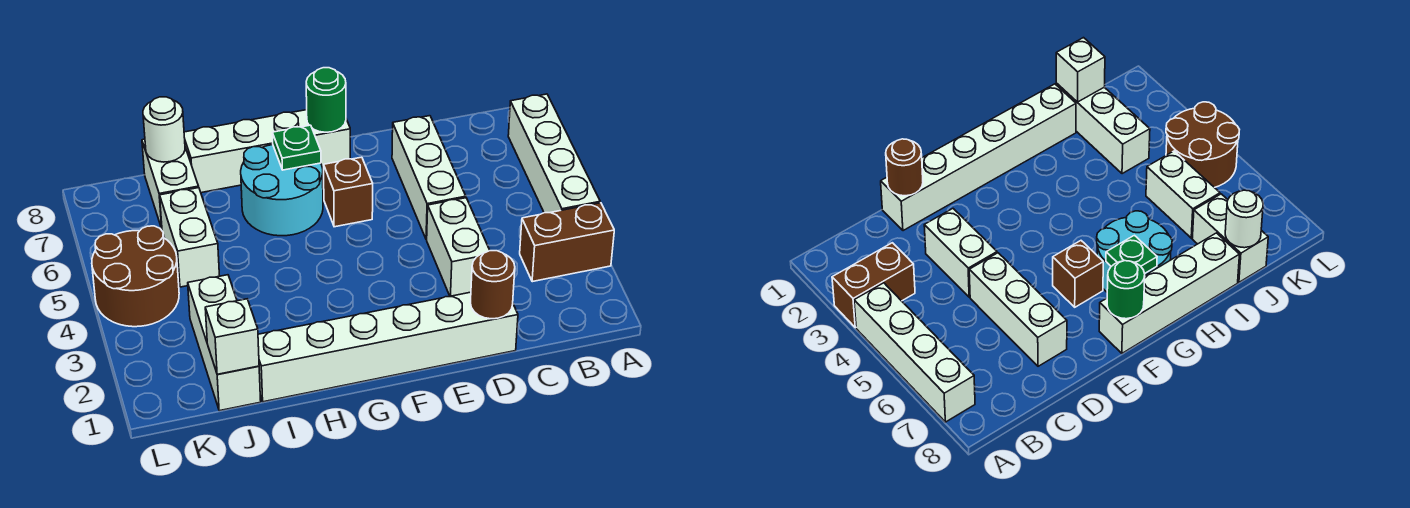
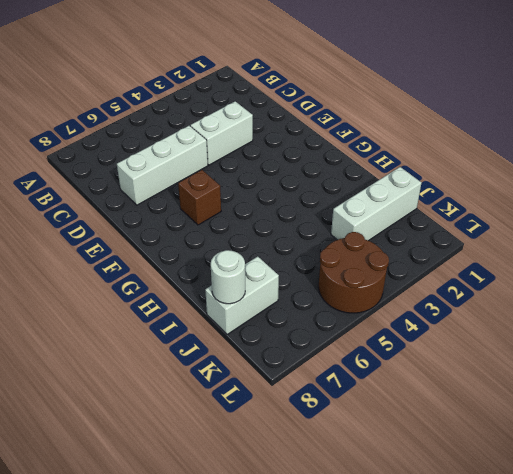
none -> brown 1x2 brick [520,203,614,282]
none -> white 1x4 brick [508,94,600,213]
none -> white 1x6 brick [258,292,518,402]

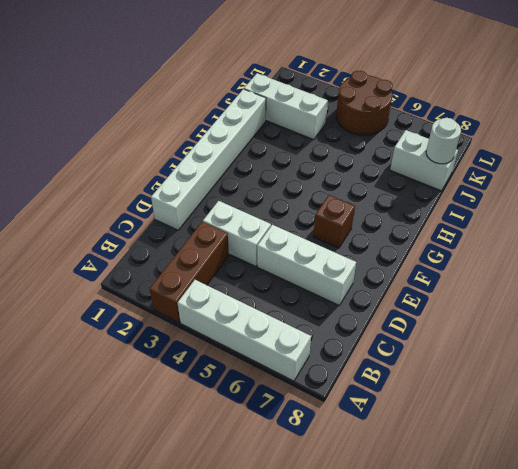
brown 1x3 brick [150,222,229,323] -> brown 1x2 brick [520,203,614,282]
none -> white 1x4 brick [184,110,350,193]
none -> cyan 2x2 round brick [241,145,323,236]
none -> white 1x2 brick [160,188,219,287]

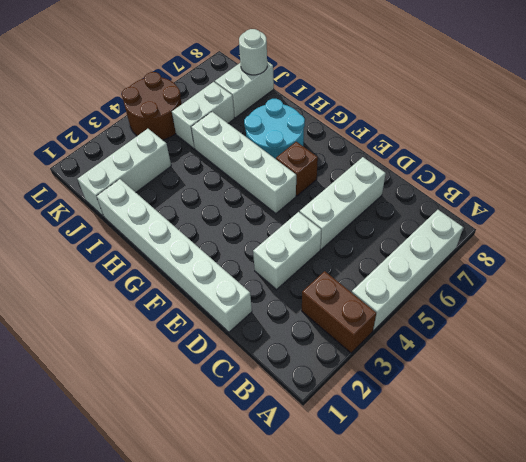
white 1x4 brick [191,112,296,214] -> white 1x4 brick moved to [184,110,350,193]
none -> brown 1x1 round brick [470,251,515,319]
none -> green 1x1 round brick [306,68,346,132]
none -> green 1x1 plate [272,125,321,170]

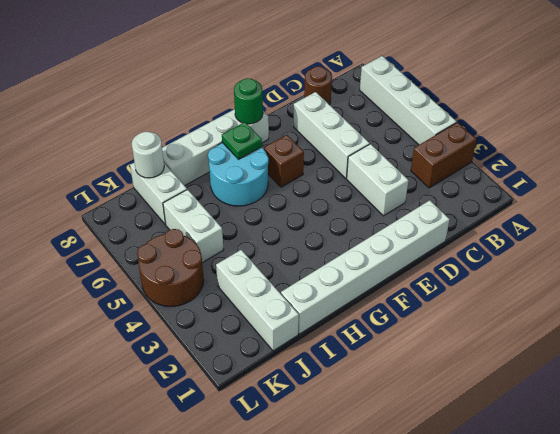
brown 1x1 round brick [304,66,332,104] -> brown 1x1 round brick moved to [470,251,515,319]
none -> white 1x1 brick [205,299,259,374]

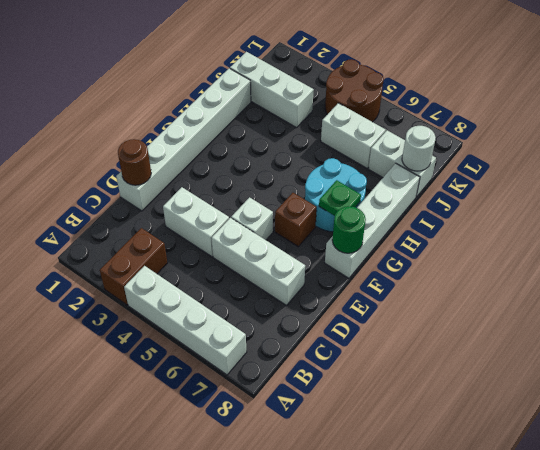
white 1x1 brick [231,197,273,240] -> white 1x1 brick moved to [205,299,259,374]

